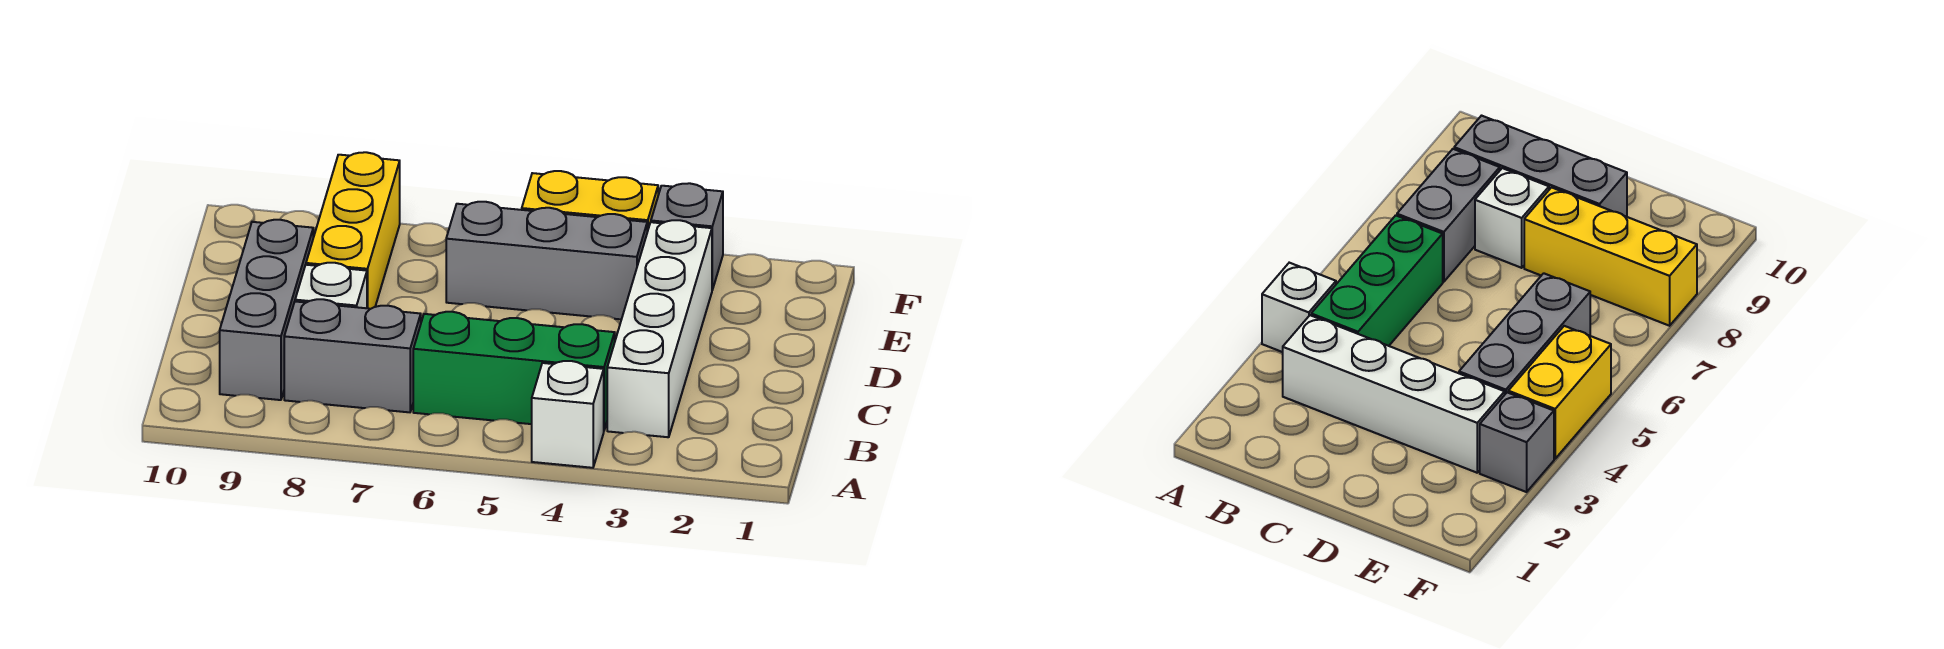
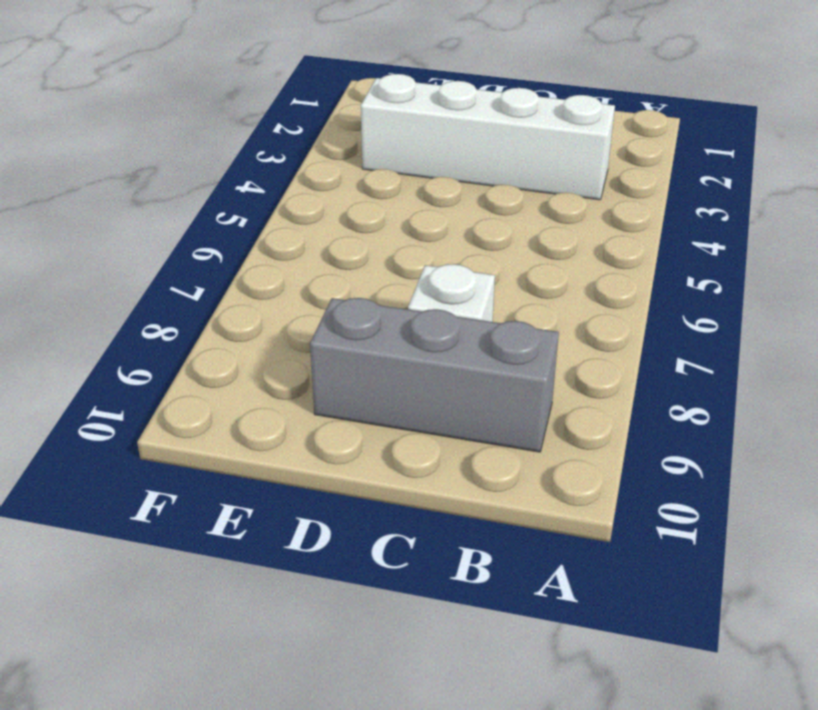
none -> white 1x1 brick [532,361,604,468]
none -> green 1x3 brick [413,312,615,430]

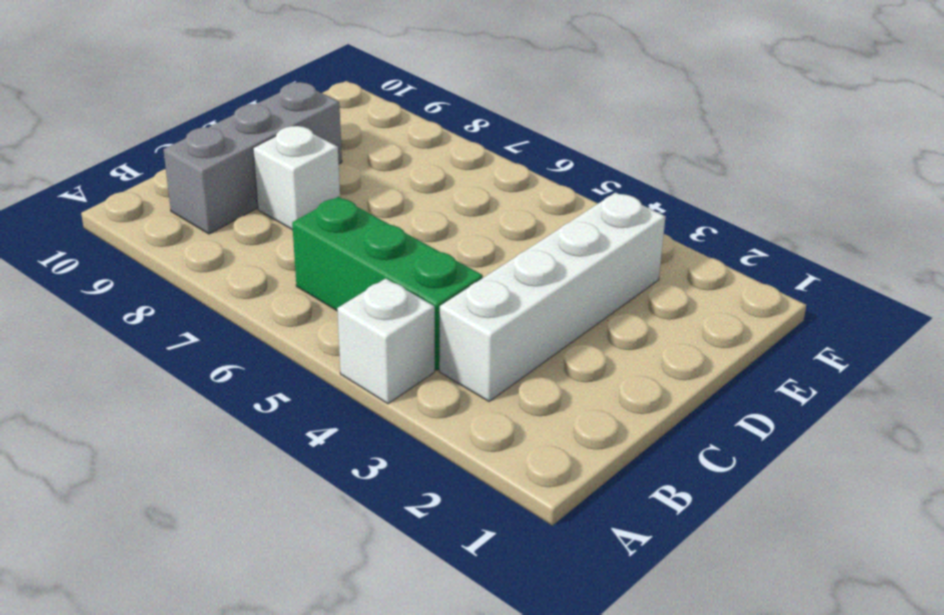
none -> grey 1x2 brick [284,299,421,412]
none -> yellow 1x3 brick [306,152,400,309]

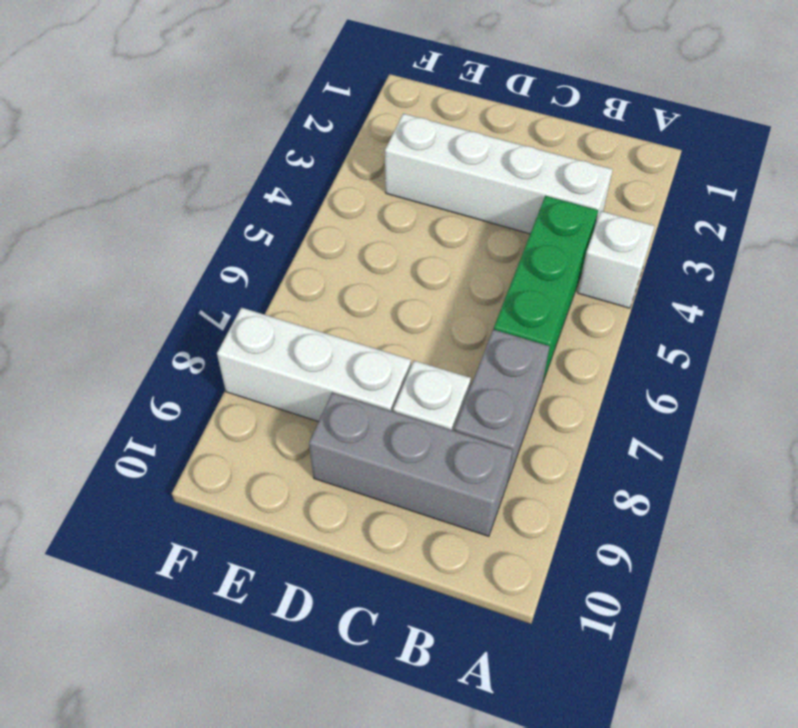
white 1x3 brick [217,308,411,422] -> yellow 1x3 brick [306,152,400,309]
none -> grey 1x3 brick [446,202,647,319]
none -> grey 1x1 brick [651,183,723,290]

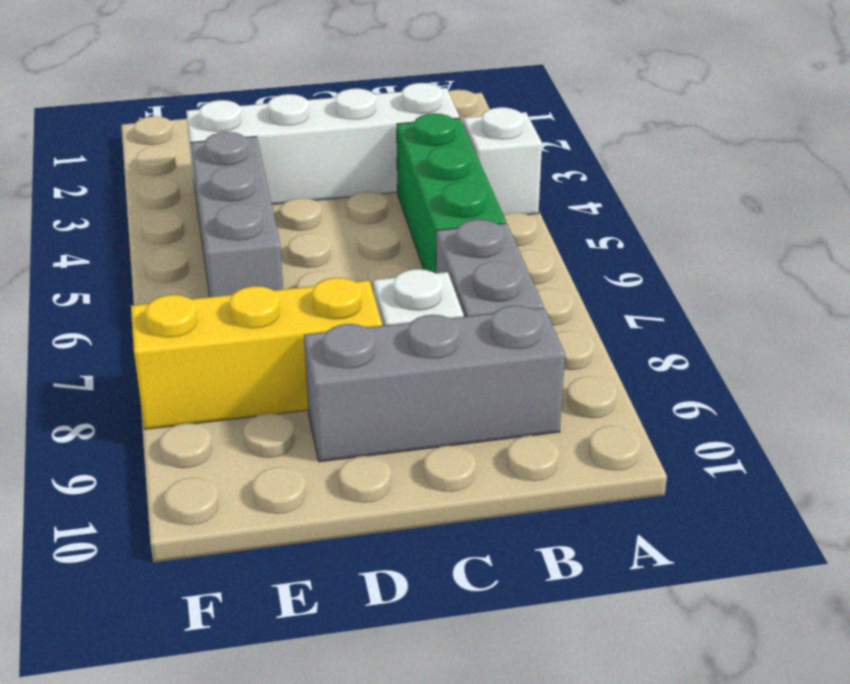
none -> grey 1x1 brick [651,183,723,290]
none -> yellow 1x2 brick [522,171,658,232]

